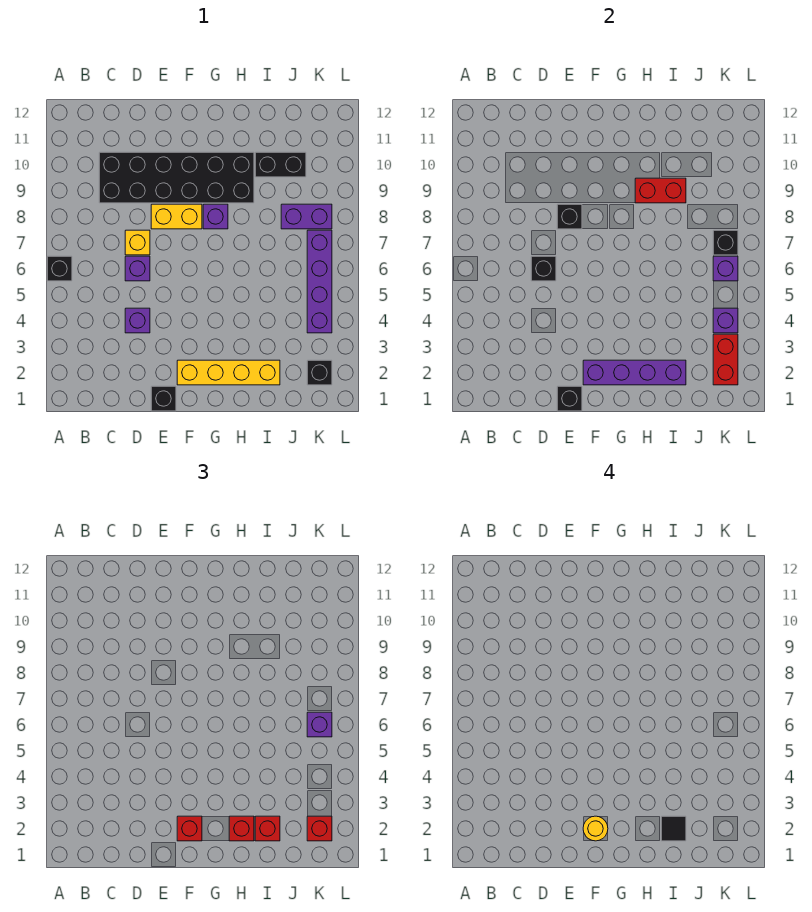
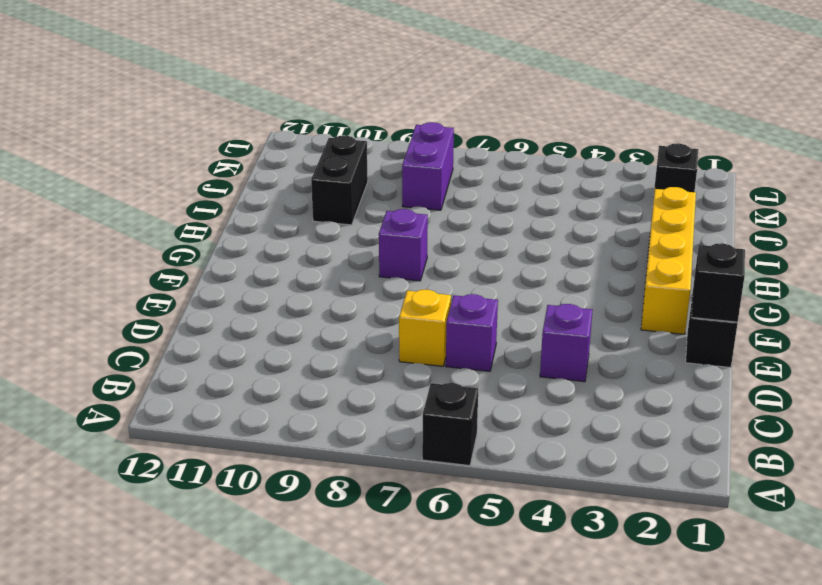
none -> black 2x6 brick [99,152,254,203]
none -> yellow 1x2 brick [151,204,202,229]
none -> purple 1x4 brick [307,230,332,333]

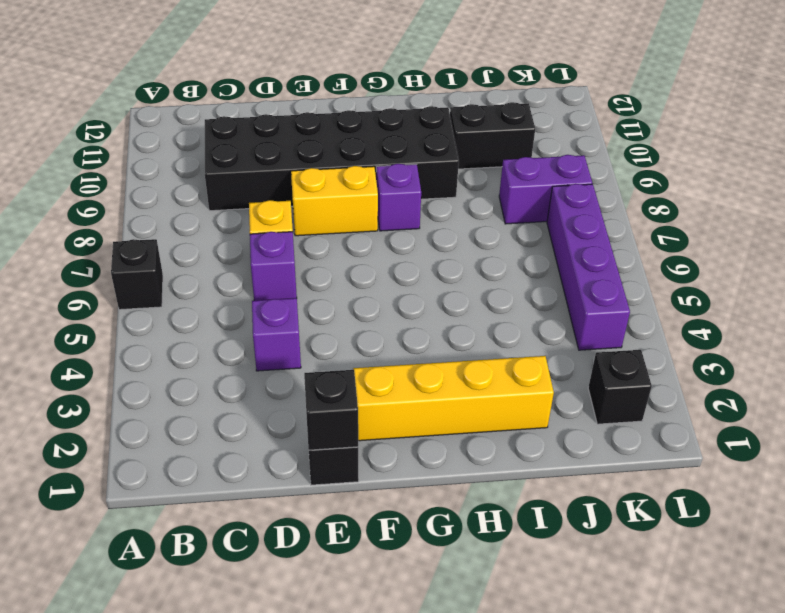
none -> black 1x1 brick [531,256,556,281]
none -> black 1x1 brick [557,204,582,229]
none -> purple 1x4 brick [583,360,686,385]

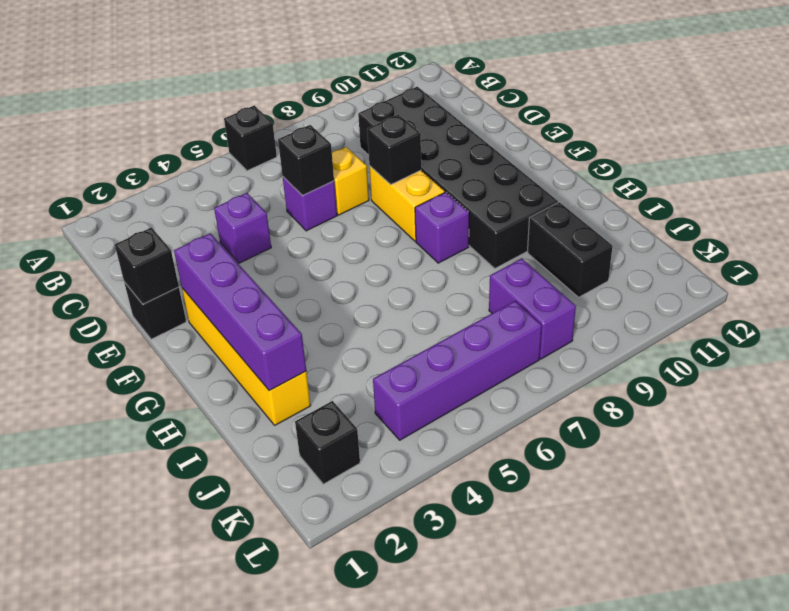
none -> red 1x2 brick [635,178,686,203]
none -> red 1x2 brick [713,334,738,385]
none -> purple 1x1 brick [713,308,738,333]

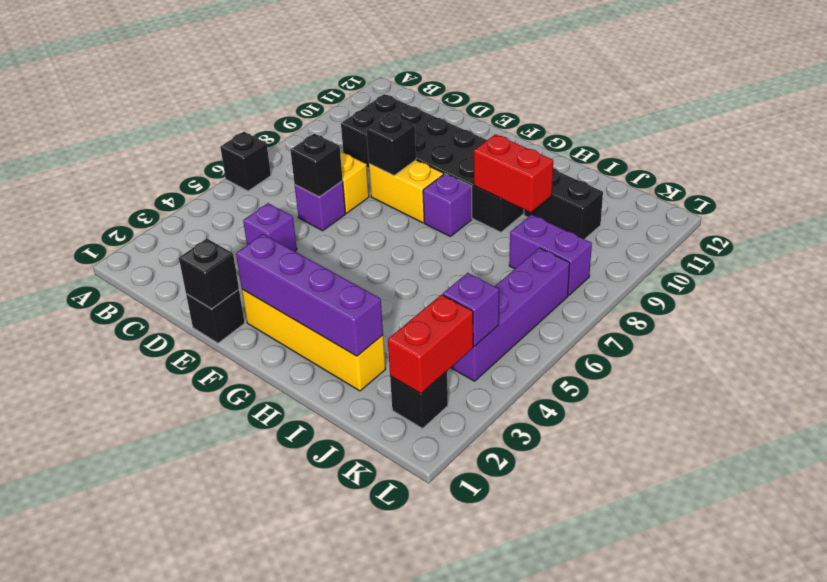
none -> purple 1x1 brick [713,256,738,281]
none -> black 1x1 brick [713,230,738,255]
none -> red 1x1 brick [177,816,202,841]

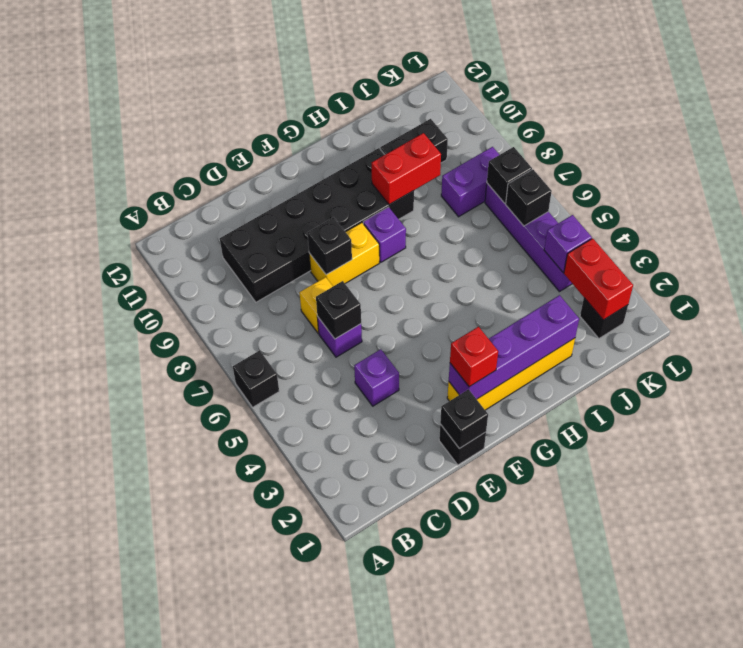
black 1x1 brick [506,169,552,226] -> purple 1x1 brick [713,256,738,281]
none -> red 1x1 brick [229,816,254,841]
none -> red 1x1 brick [255,816,280,841]
none -> red 1x1 brick [307,816,332,841]

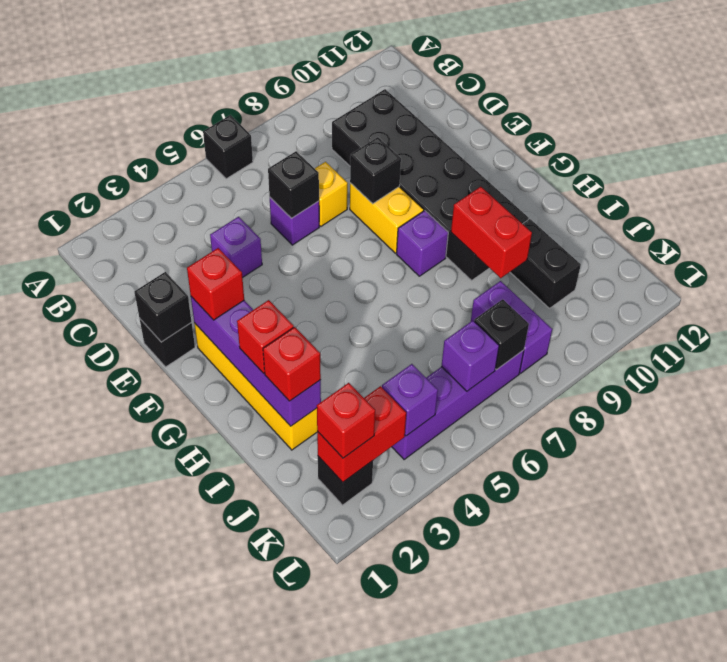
none -> purple 1x1 brick [307,712,332,737]
none -> yellow 1x1 round brick [583,816,608,841]
none -> black 1x1 tile [661,816,686,841]

